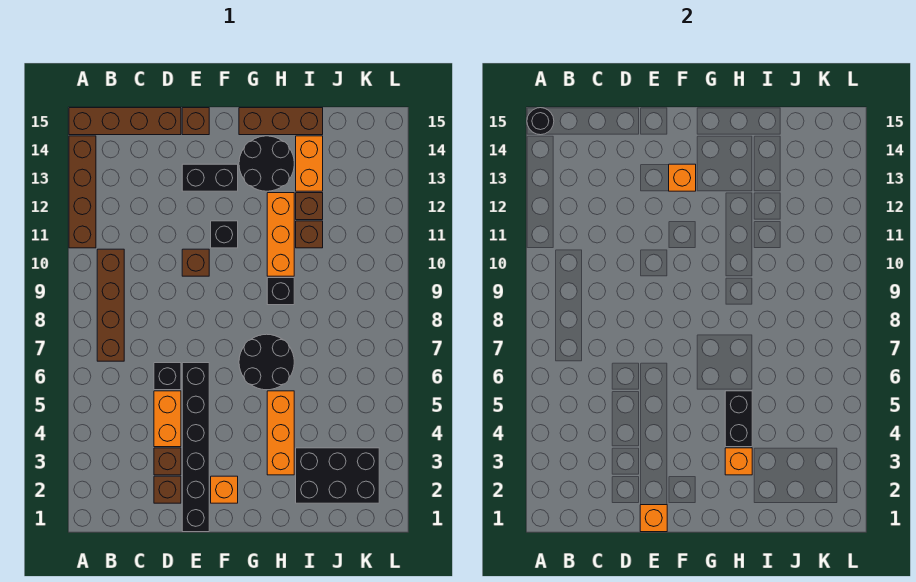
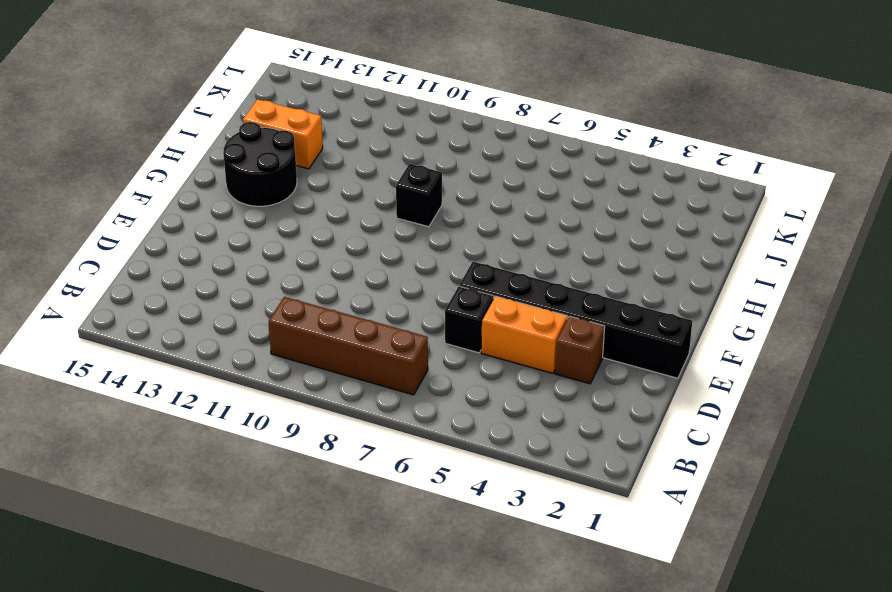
none -> brown 1x4 brick [69,136,96,248]
none -> brown 1x4 brick [69,108,181,135]
none -> brown 1x1 brick [154,476,181,503]

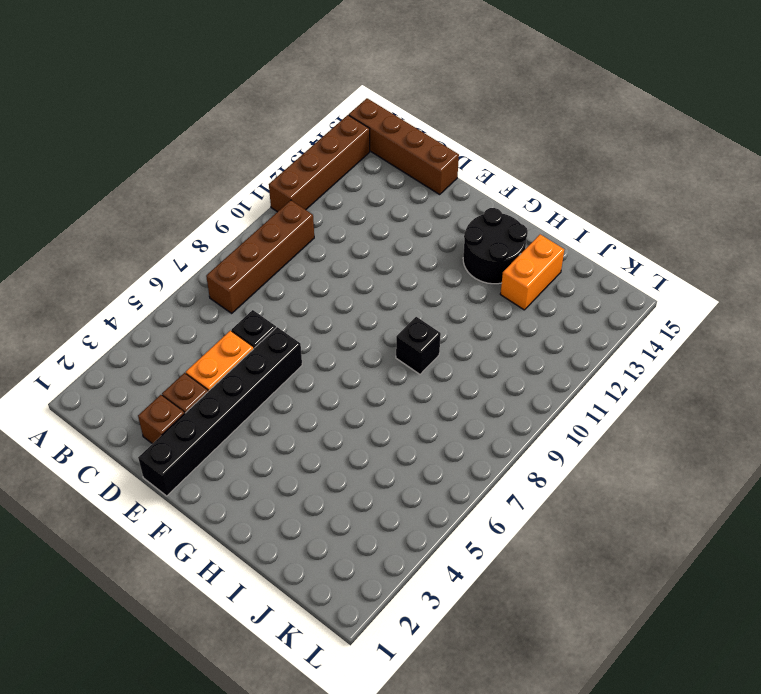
none -> brown 1x1 brick [182,249,209,276]
none -> black 1x2 brick [182,164,238,191]
none -> brown 1x1 brick [182,108,209,135]

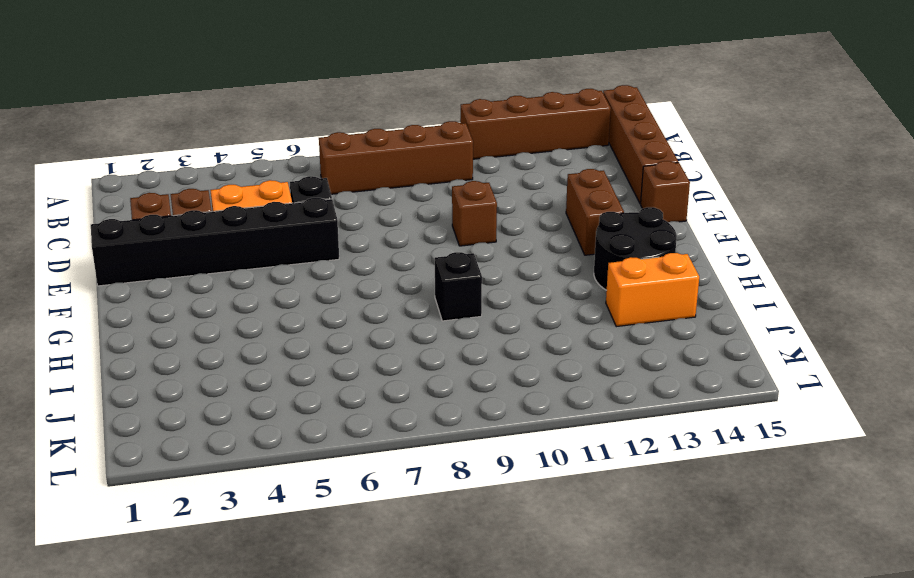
brown 1x2 brick [566,169,624,255] -> black 1x2 brick [182,164,238,191]
none -> orange 1x1 brick [211,476,238,503]
none -> black 1x1 brick [211,221,238,248]
none -> black 2x2 round brick [239,334,294,390]

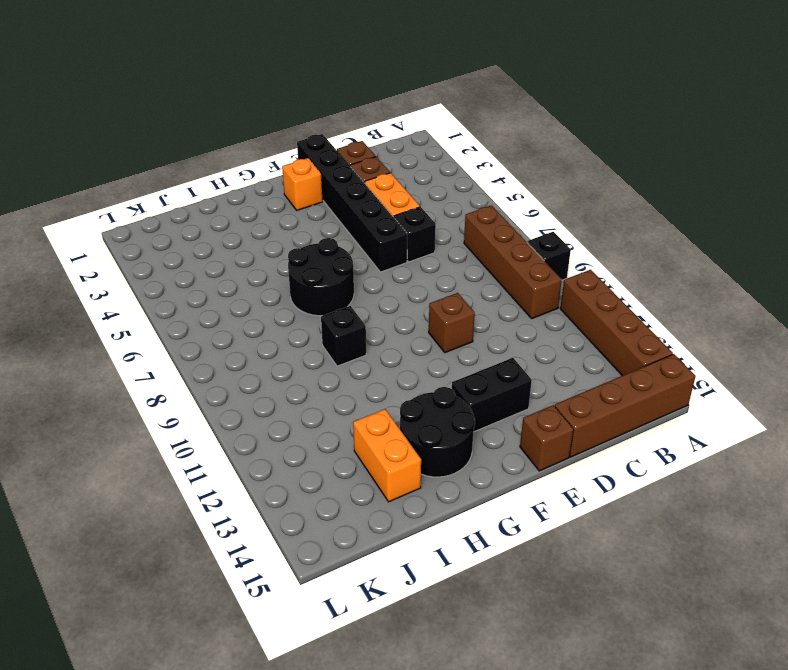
black 1x1 brick [527,232,571,280] -> black 1x1 brick moved to [211,221,238,248]
none -> brown 1x3 brick [239,108,323,135]
none -> orange 1x3 brick [267,391,294,475]
none -> orange 1x3 brick [267,193,294,276]

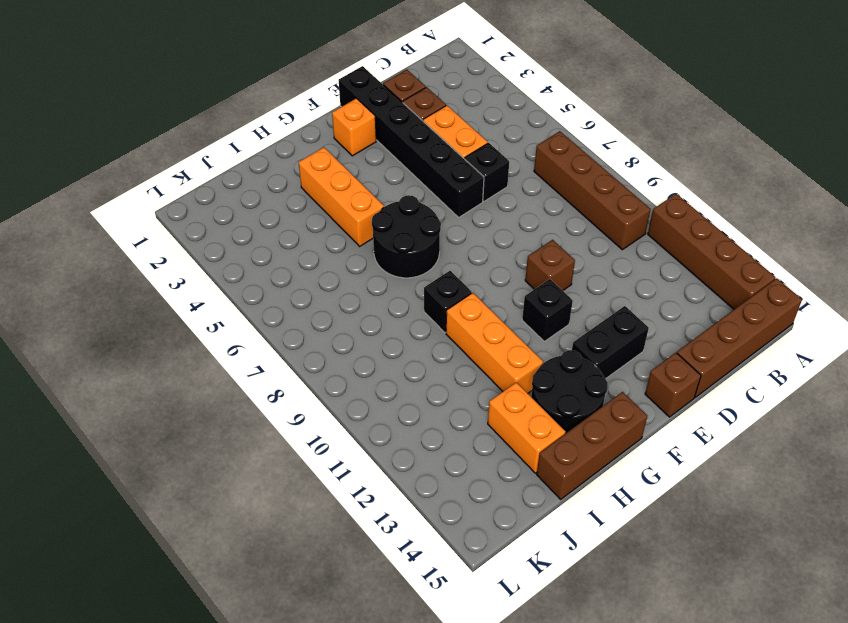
none -> black 2x3 brick [296,448,379,503]
none -> brown 1x1 brick [296,221,323,248]
none -> brown 1x1 brick [296,193,323,220]

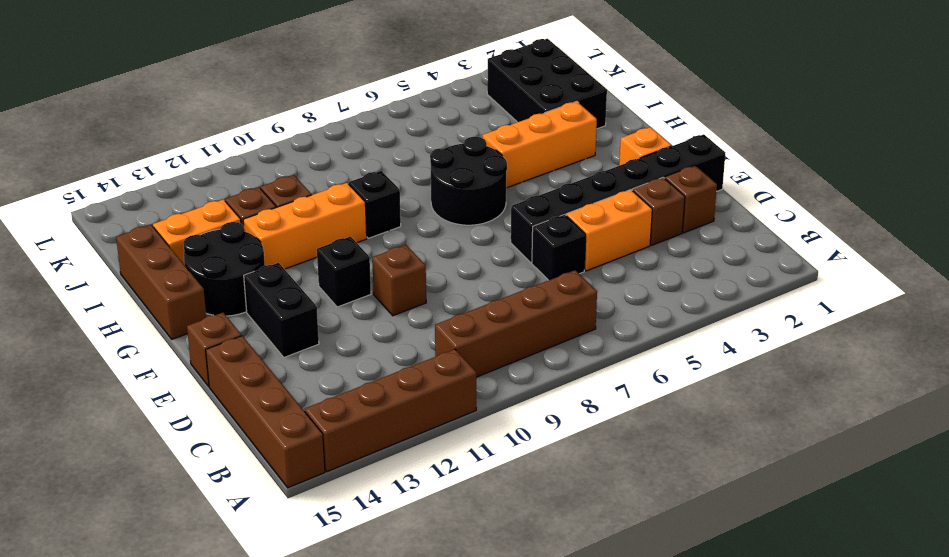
none -> black 1x1 round brick [527,108,554,135]
none -> orange 1x1 brick [640,505,667,532]
none -> orange 1x1 brick [669,164,696,191]

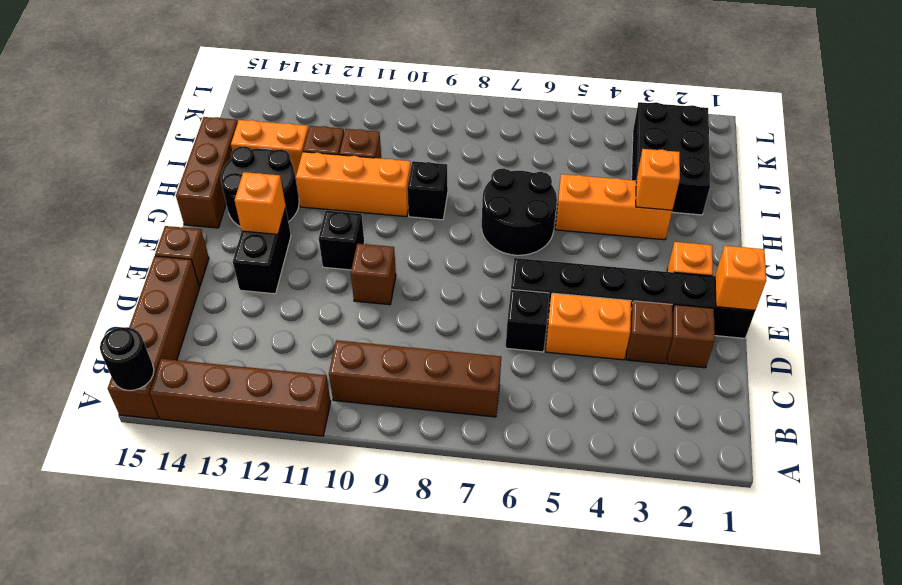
none -> black 1x2 brick [725,391,752,447]

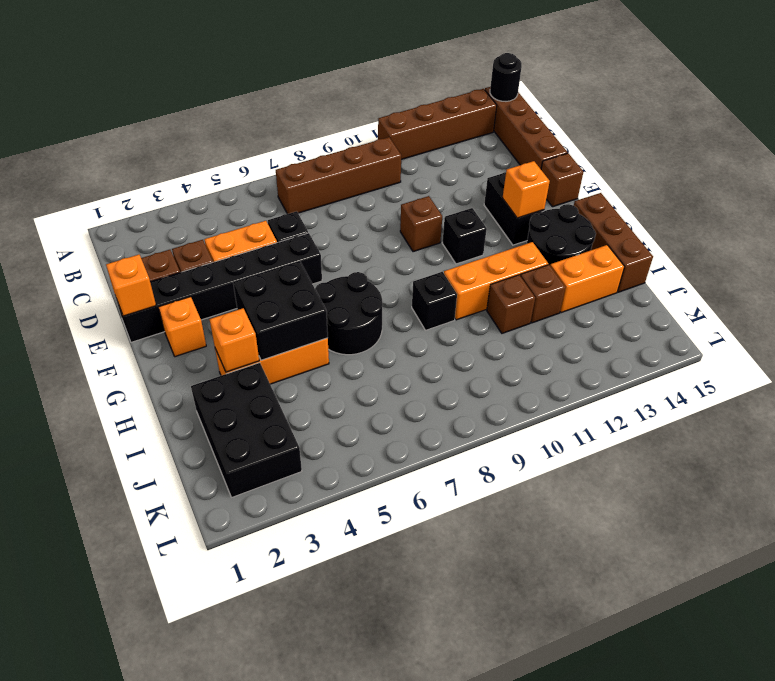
black 2x2 brick [233,261,328,360] -> black 1x2 brick [725,391,752,447]

